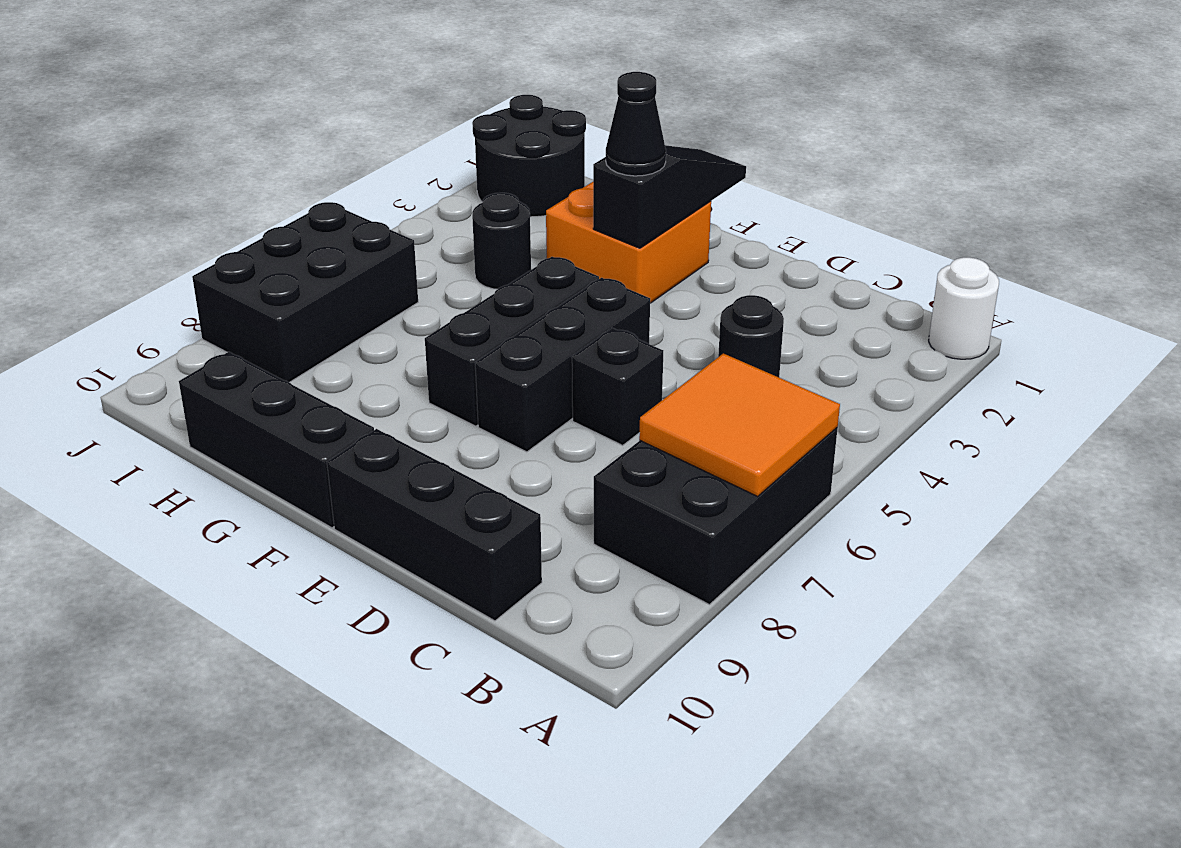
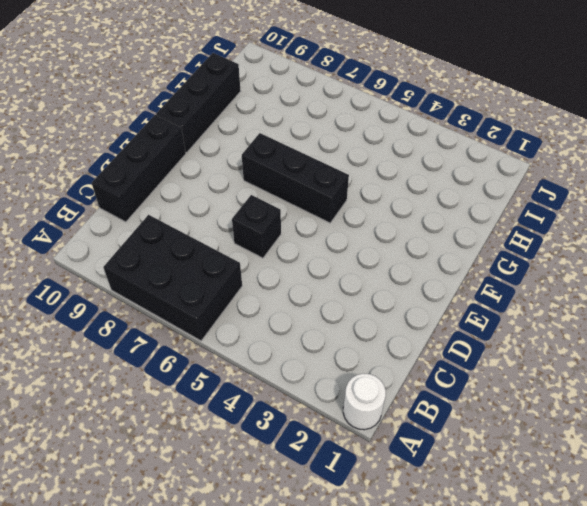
none -> black 1x1 round brick [718,295,784,377]
none -> black 1x3 brick [475,278,650,452]
none -> orange 2x2 brick [546,182,711,303]

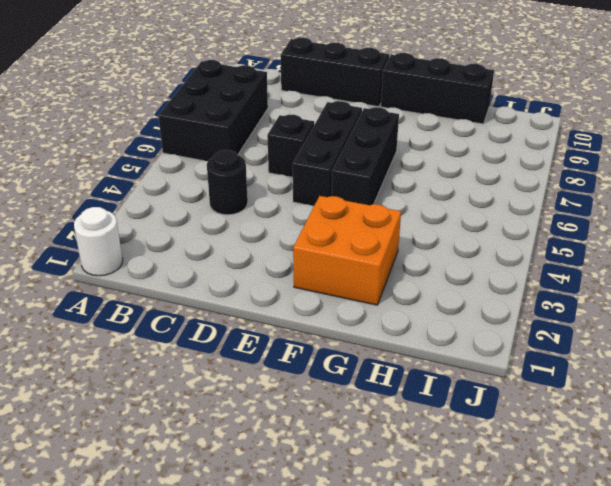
none -> black 1x1 round brick [472,193,531,289]
none -> black 2x2 round brick [472,95,586,217]
none -> black 2x3 brick [192,202,418,382]

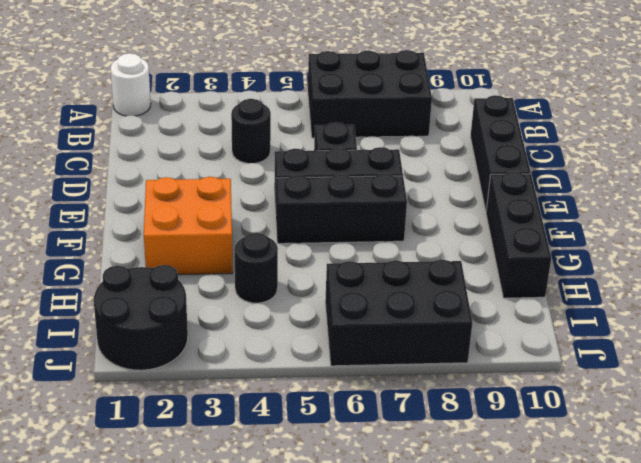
none -> orange 2x2 tile [639,353,840,496]
none -> black 1x3 slope [593,145,746,248]
none -> black 1x1 cone [606,72,666,176]

